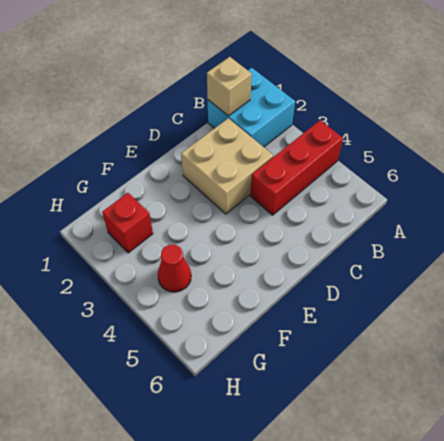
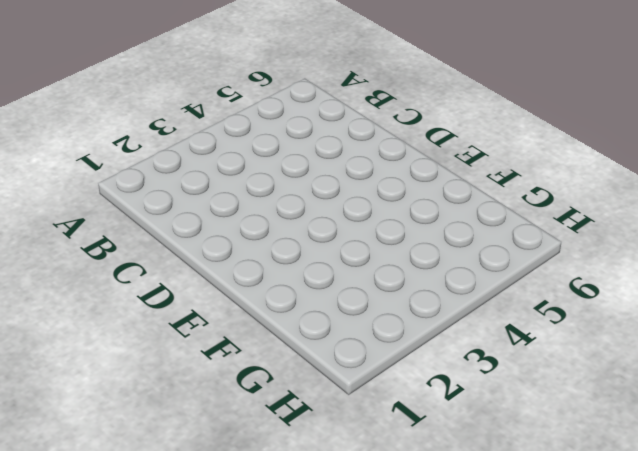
none -> cyan 2x2 brick [208,68,295,147]
none -> red 1x3 brick [251,121,343,215]

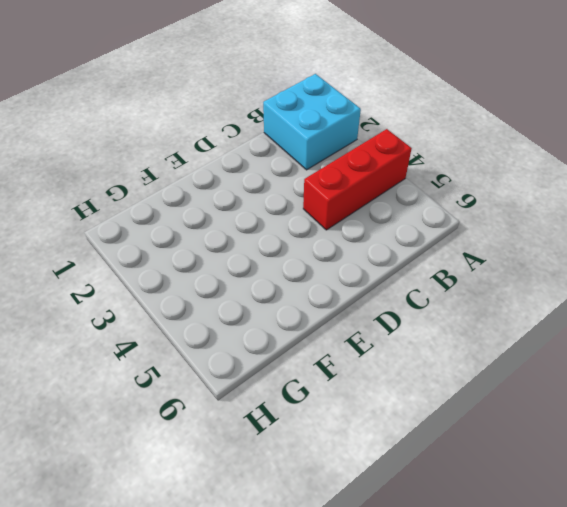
none -> tan 2x2 brick [181,118,273,214]
none -> red 1x1 brick [102,193,153,253]

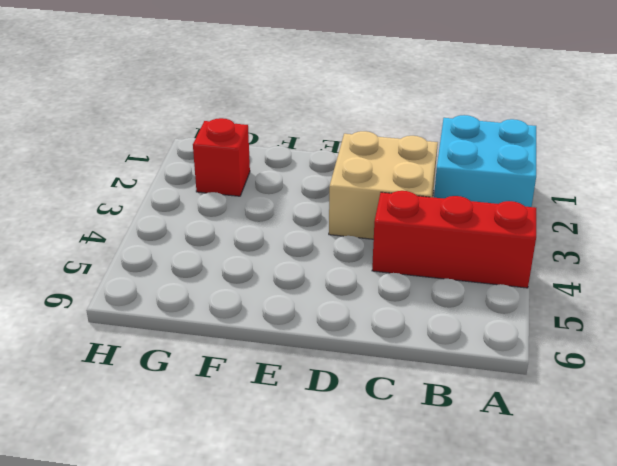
none -> red 1x1 cone [158,245,191,292]
none -> tan 1x1 brick [207,57,252,116]

